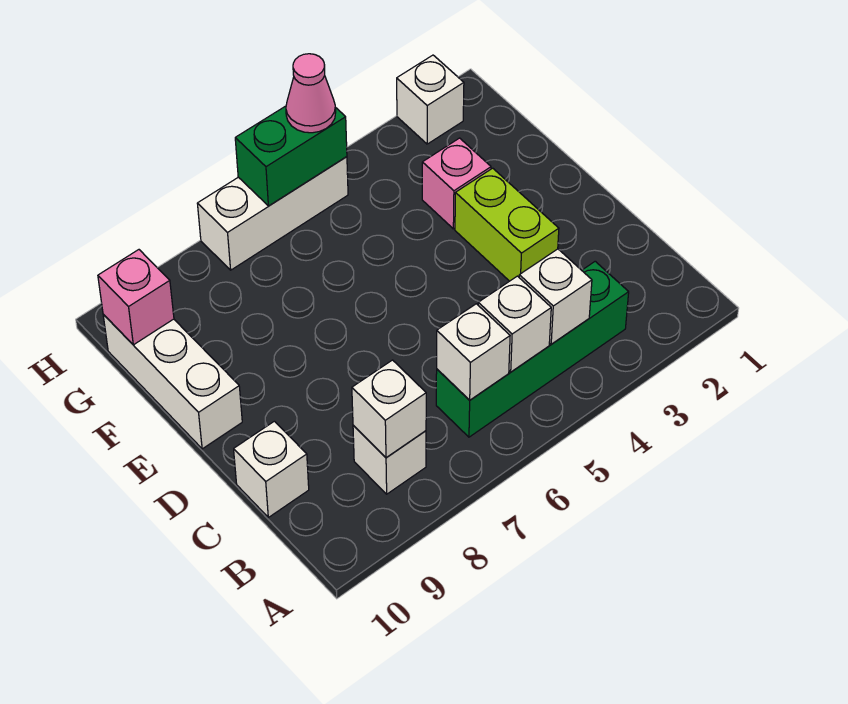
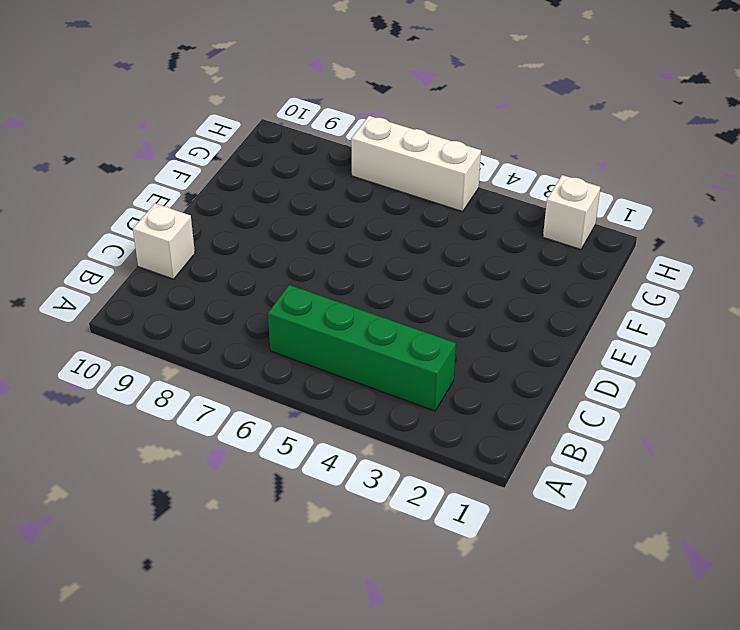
none -> white 1x1 brick [353,426,426,494]
none -> lime 1x2 brick [455,168,559,281]
none -> white 1x3 brick [103,314,242,449]

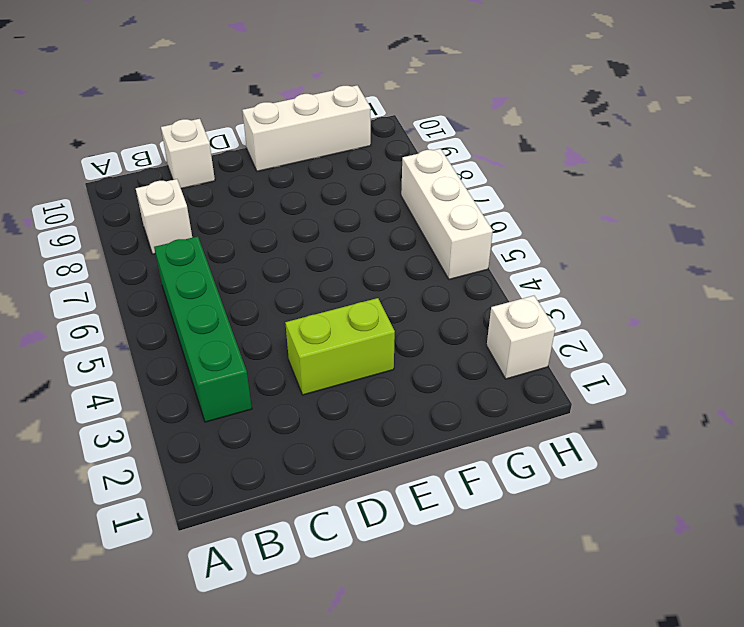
none -> pink 1x1 brick [422,138,491,229]
none -> white 1x1 brick [519,249,592,344]
none -> white 1x1 brick [478,276,551,372]

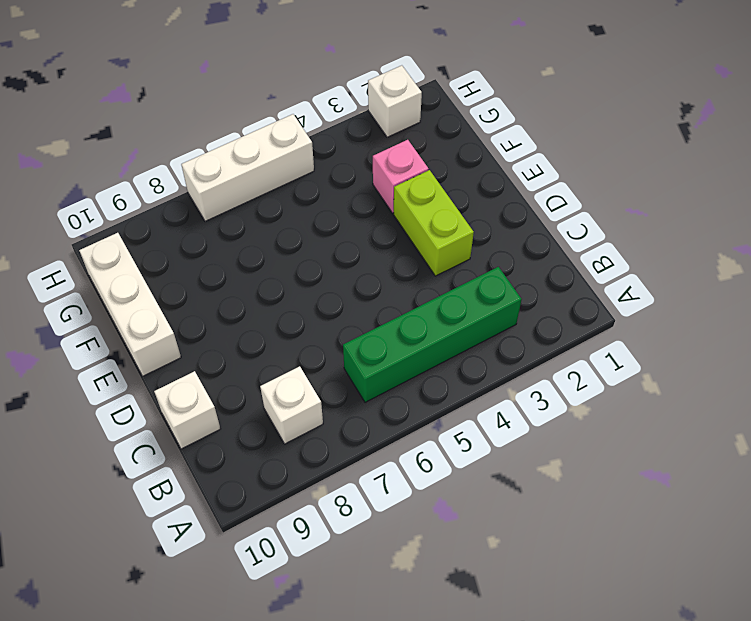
none -> white 1x1 brick [519,249,592,344]
none -> white 1x1 brick [478,276,551,372]
none -> white 1x1 brick [437,304,510,400]

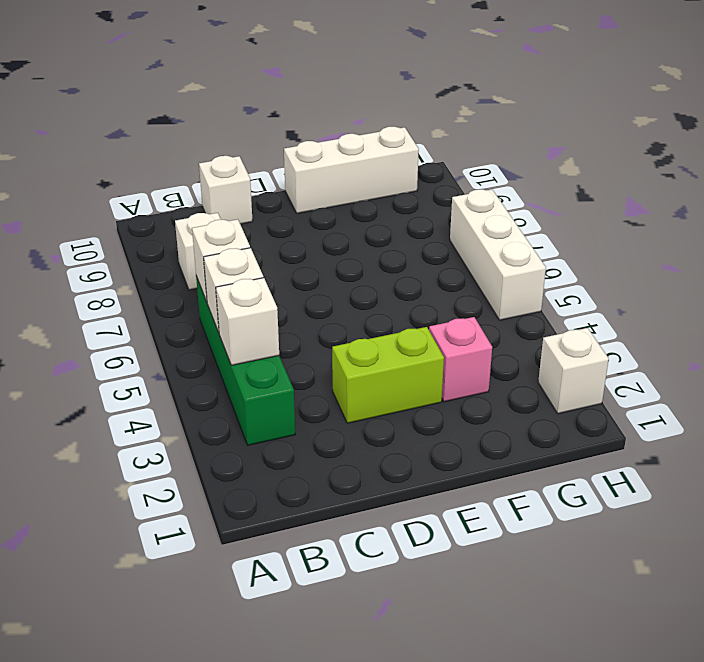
none -> white 1x1 brick [352,360,426,458]
none -> pink 1x1 brick [98,250,174,345]
none -> green 1x2 brick [235,106,347,206]

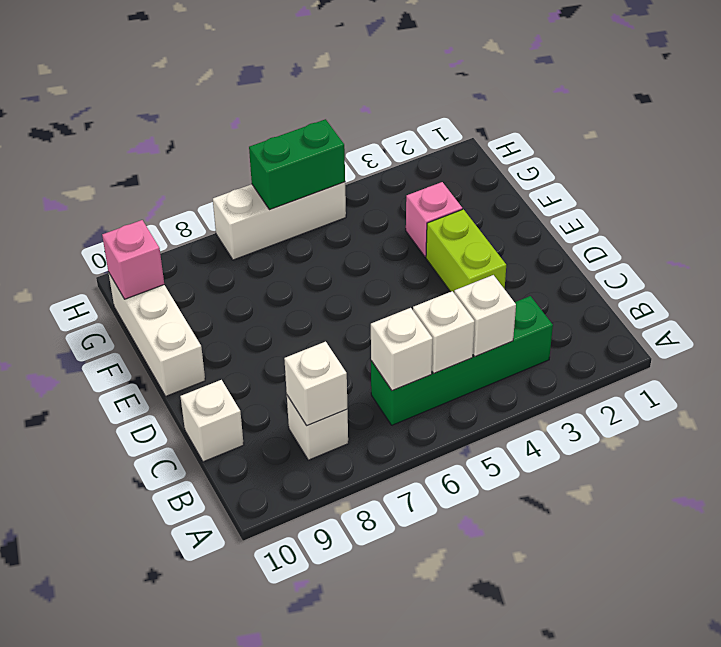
none -> white 1x1 brick [397,55,464,144]
none -> pink 1x1 cone [286,54,336,133]

